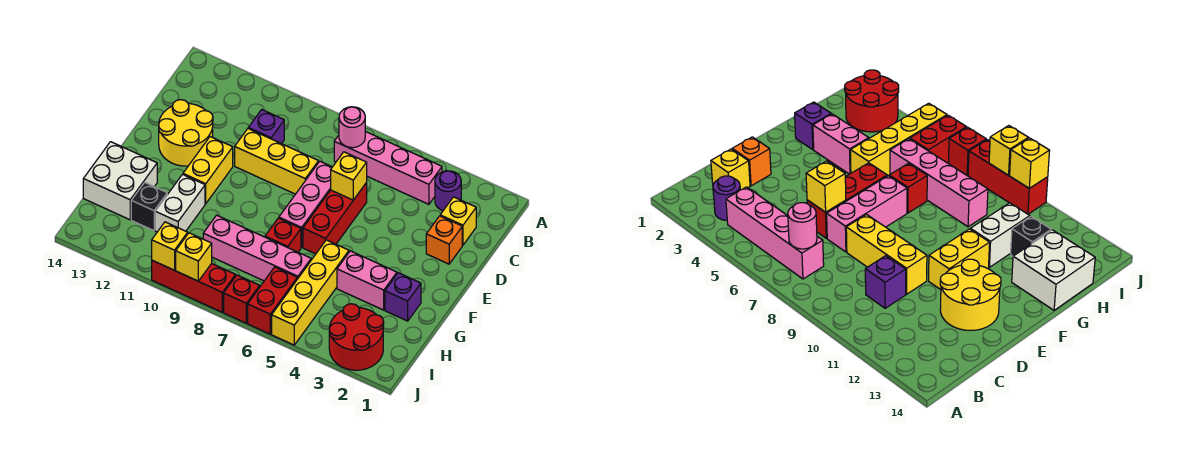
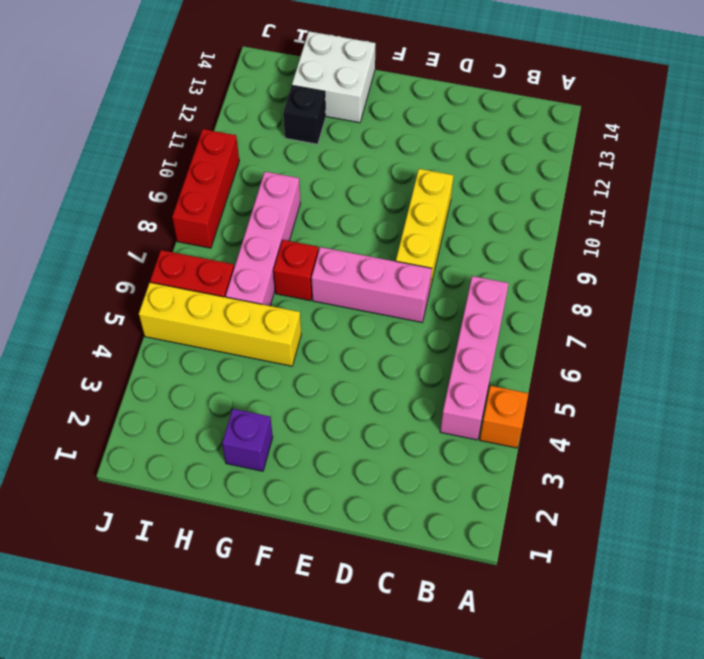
orange 1x1 brick [480,386,529,448] -> orange 1x1 brick moved to [426,216,462,264]
none -> purple 1x1 round brick [435,171,461,211]
none -> yellow 1x1 brick [440,197,476,245]
none -> purple 1x1 brick [248,110,284,144]

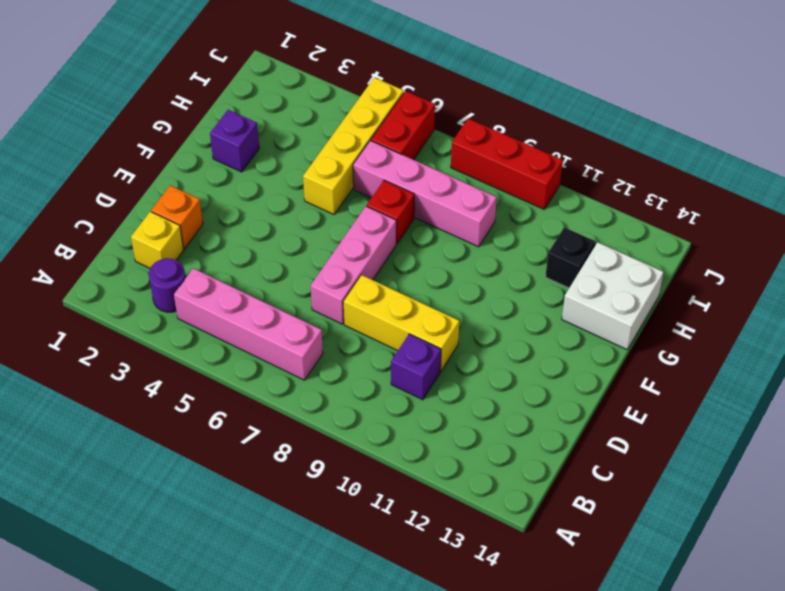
none -> red 1x3 brick [303,183,367,254]
none -> yellow 2x2 round brick [159,100,213,166]
none -> yellow 1x2 brick [183,137,233,204]

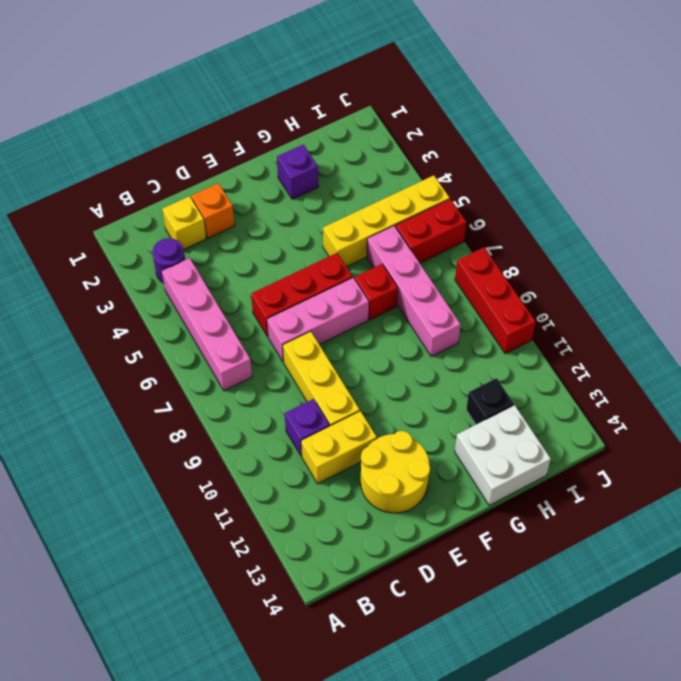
yellow 1x2 brick [301,411,377,484] -> yellow 1x2 brick moved to [183,137,233,204]
none -> pink 1x2 brick [337,251,397,310]
none -> white 1x2 brick [155,175,205,232]
none -> red 2x2 round brick [329,304,384,370]

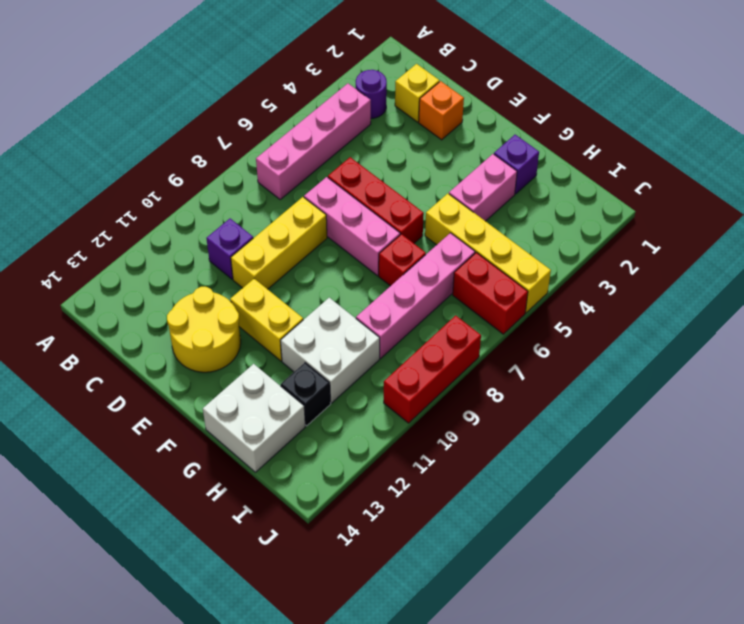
white 2x2 brick [280,298,380,403] -> white 1x2 brick [155,175,205,232]
none -> red 2x2 round brick [329,304,384,370]
none -> red 1x1 brick [224,275,260,323]
none -> pink 1x1 round brick [339,107,365,148]

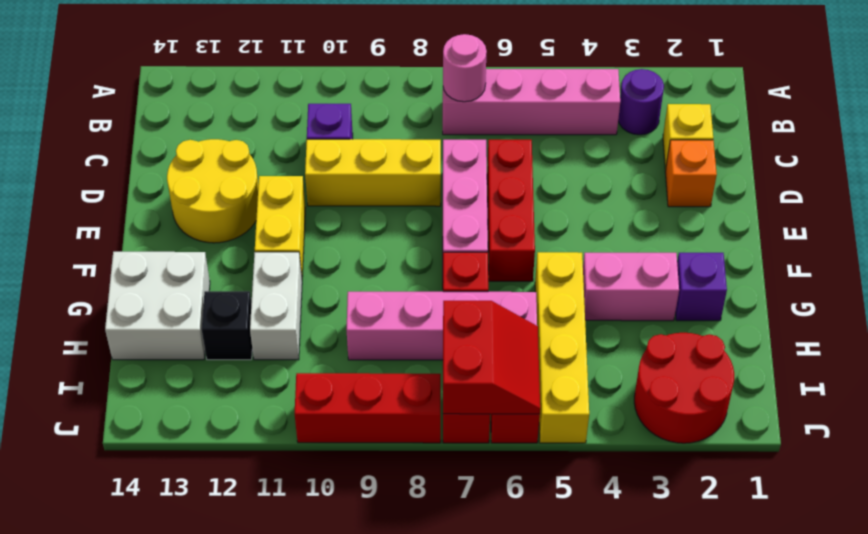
red 2x2 slope [443,301,540,414] -> none
none -> yellow 1x1 brick [331,152,367,200]
none -> yellow 1x1 brick [176,233,212,281]
none -> yellow 1x1 brick [152,222,188,270]

